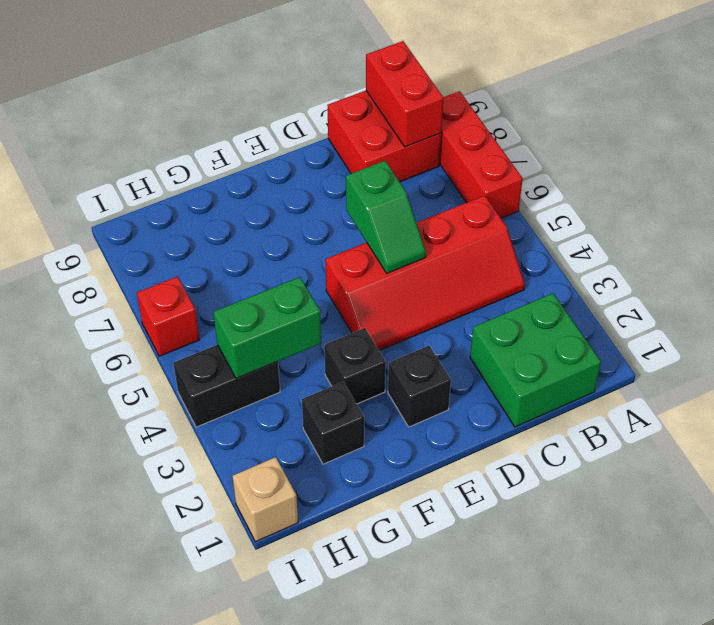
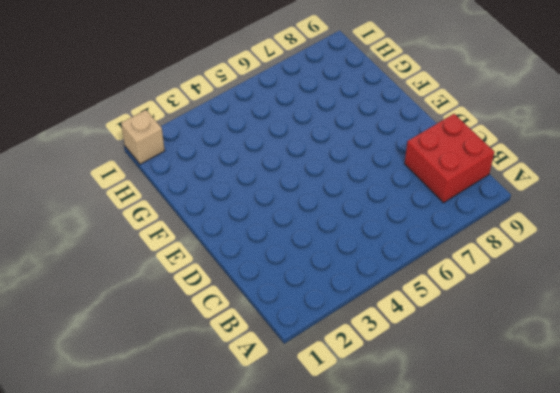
none -> red 1x3 brick [439,91,523,218]
none -> green 2x2 brick [470,294,601,427]
none -> red 2x4 slope [325,196,525,351]

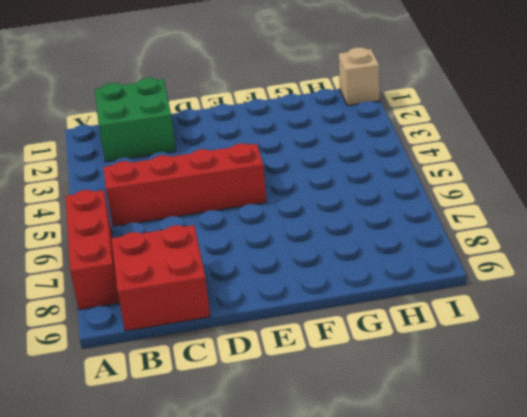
none -> black 1x1 brick [388,346,451,427]
none -> black 1x1 brick [324,328,386,404]
none -> black 1x1 brick [302,382,364,464]

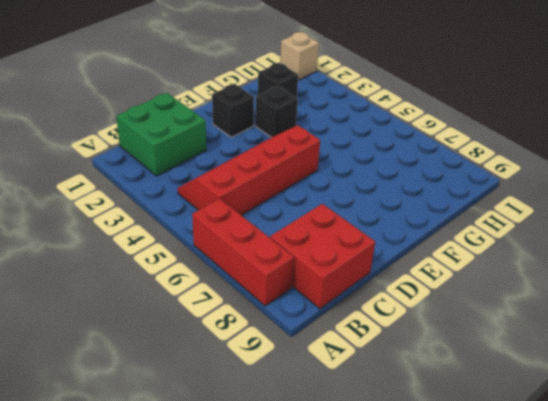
none -> black 1x2 brick [173,345,280,427]
none -> red 1x1 brick [137,277,200,356]
none -> red 1x2 brick [366,41,444,147]

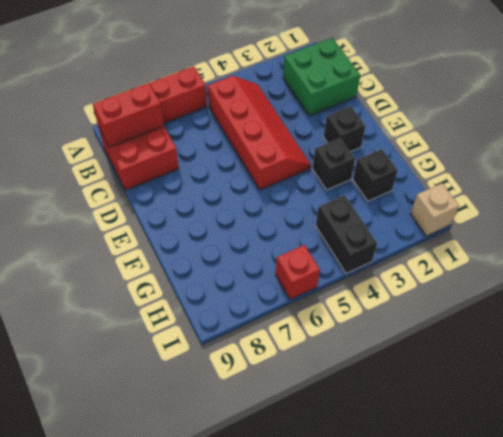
none -> green 1x2 slope [346,161,426,273]
none -> green 1x2 brick [213,277,321,379]

